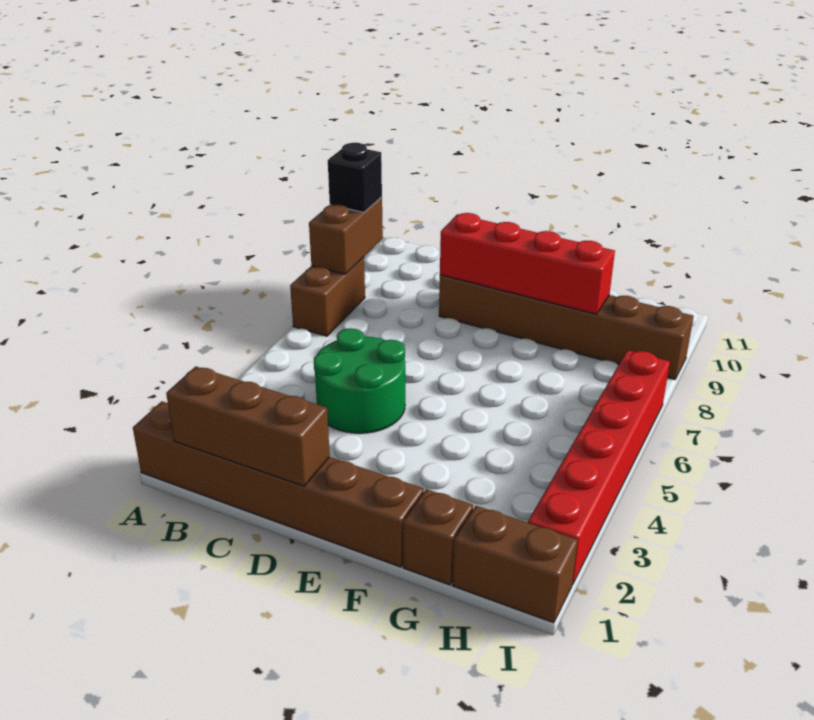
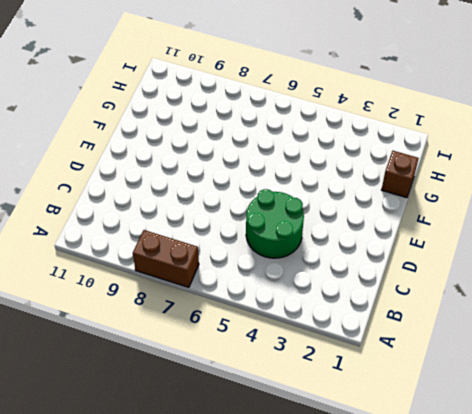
none -> brown 1x6 brick [133,401,424,567]
none -> brown 1x6 brick [439,275,694,380]

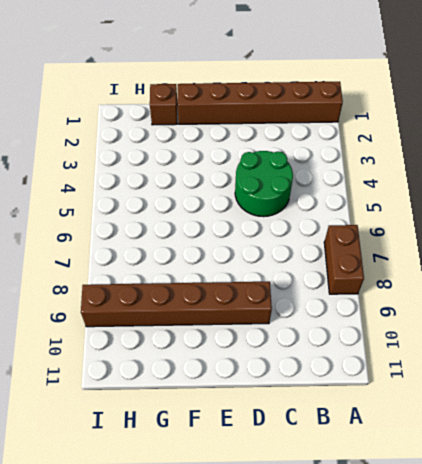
none -> brown 1x2 brick [452,506,578,623]
none -> red 1x6 brick [528,350,670,585]

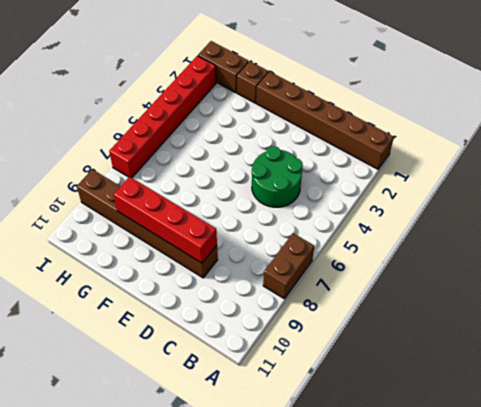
none -> brown 1x2 brick [309,197,383,274]
none -> brown 1x3 brick [166,366,330,486]

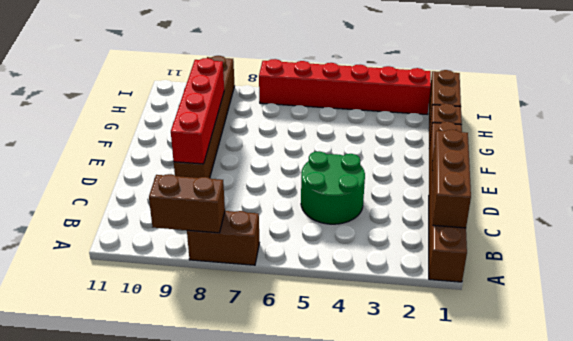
none -> black 1x1 brick [328,143,382,213]

